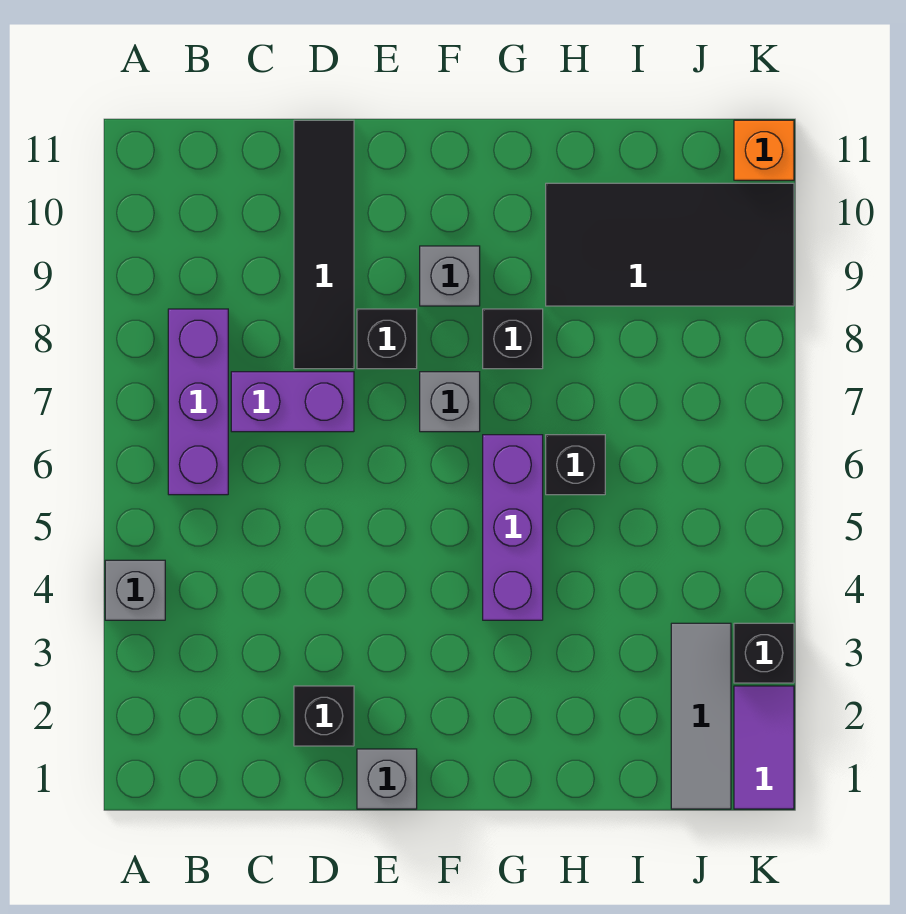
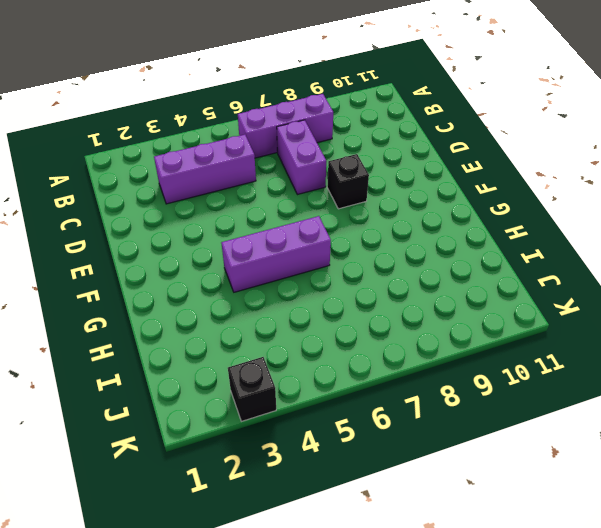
purple 1x3 brick [154,135,256,204] -> none
none -> grey 1x1 brick [105,560,165,620]
none -> black 1x1 brick [294,686,354,746]
none -> black 1x4 tile [294,120,354,369]

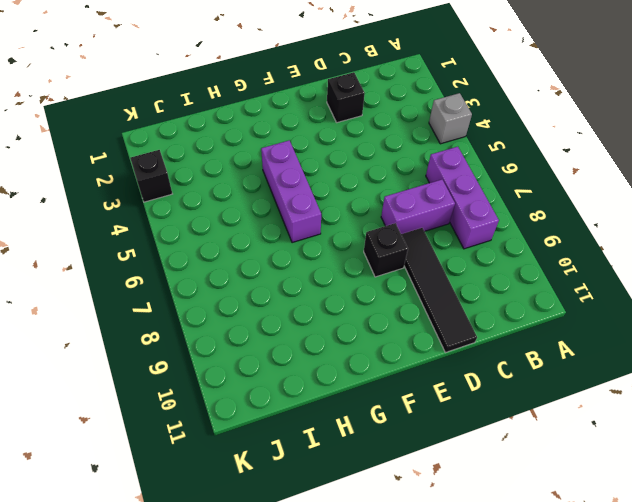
none -> grey 1x1 brick [357,749,417,809]
none -> grey 1x1 brick [420,372,480,432]
none -> grey 1x1 brick [420,246,480,306]

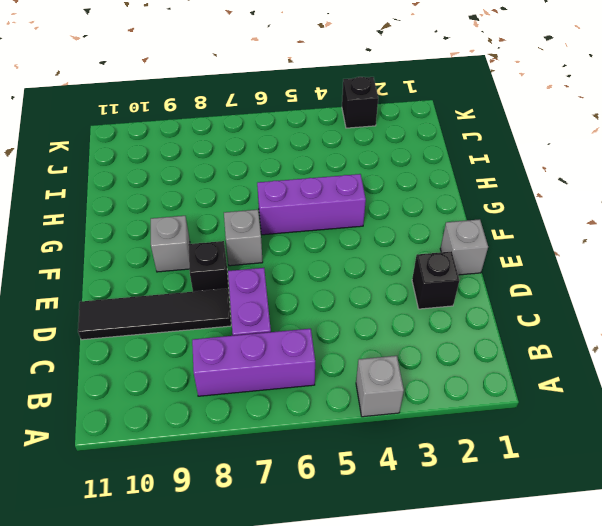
none -> black 1x1 brick [483,309,543,369]
none -> black 1x1 brick [546,435,605,495]
none -> black 2x4 tile [546,183,794,306]

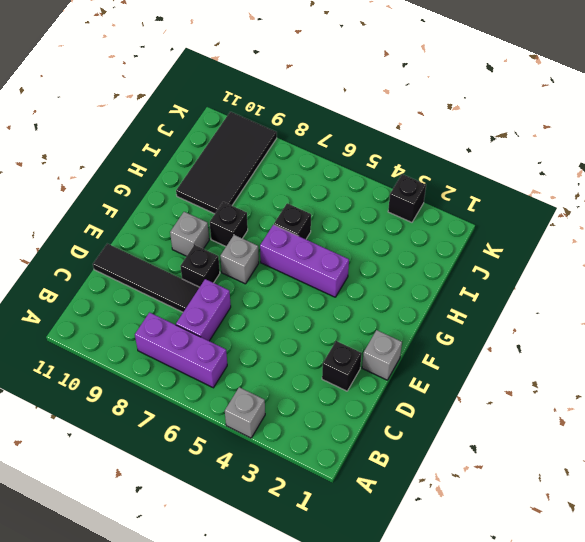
none -> grey 1x3 tile [671,623,731,809]
none -> purple 1x2 tile [734,686,794,809]
none -> orange 1x1 brick [734,120,794,180]

